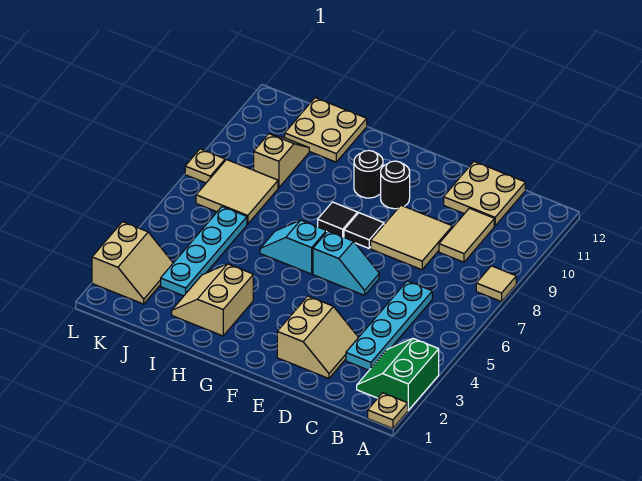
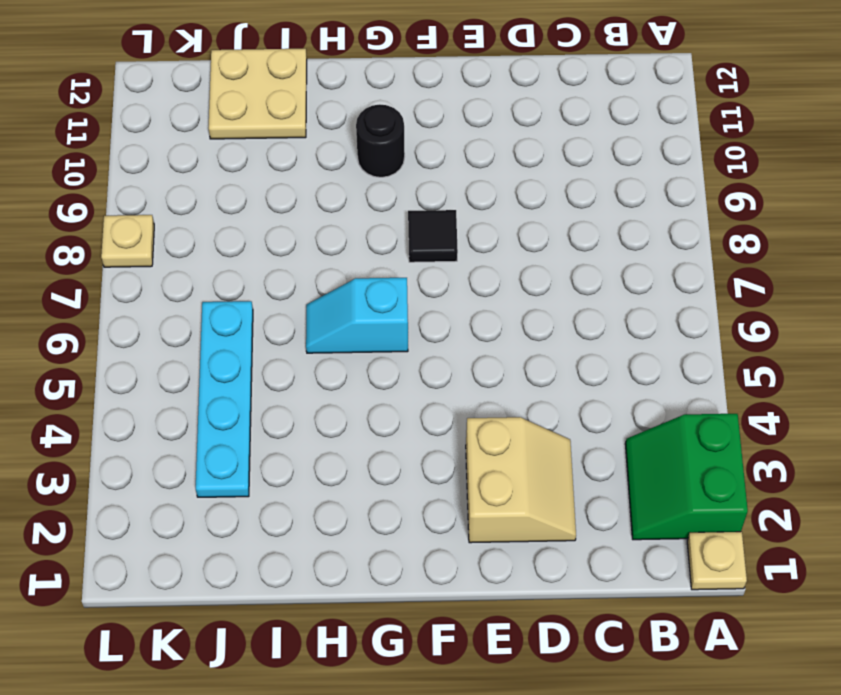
none -> tan 1x1 tile [476,266,516,302]
none -> cyan 1x4 plate [346,281,432,370]
none -> tan 1x2 tile [439,208,494,262]

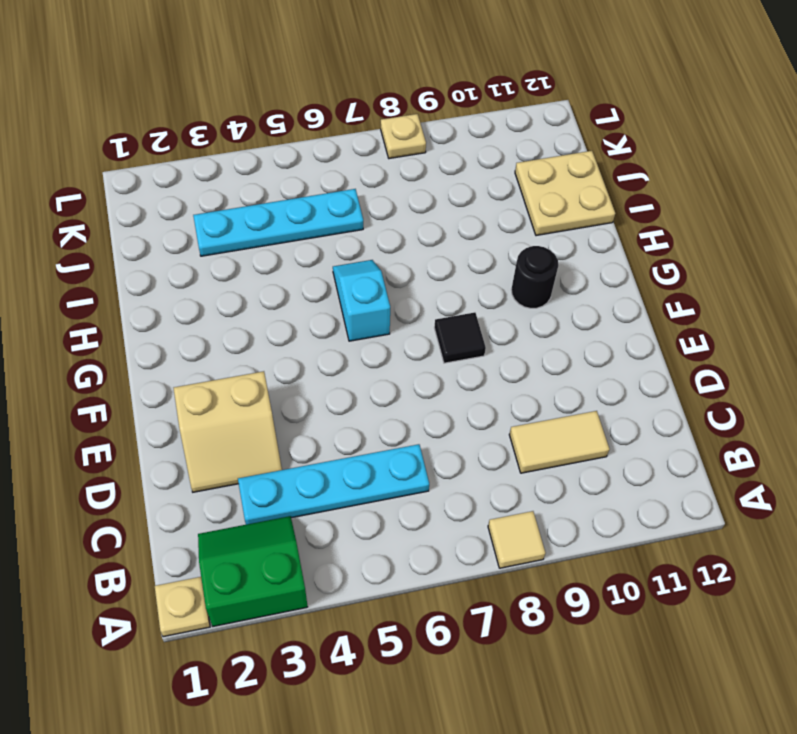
none -> tan 2x2 plate [444,162,525,226]
none -> tan 2x2 tile [371,205,452,270]
none -> cyan 1x2 slope [313,231,379,295]

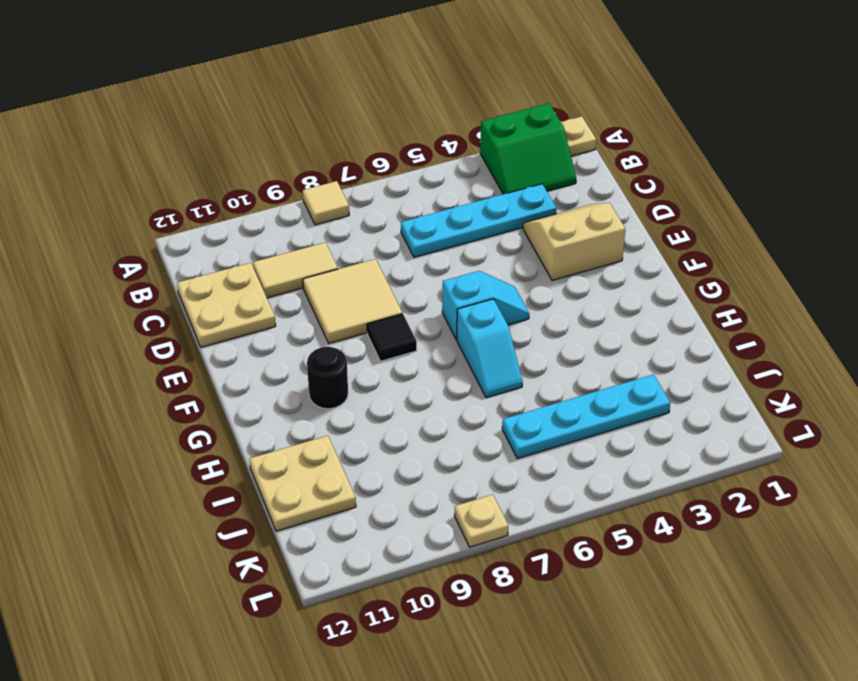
cyan 1x2 slope [442,271,529,340] -> cyan 1x2 slope turned to [313,231,379,295]
none -> black 1x1 round brick [381,161,410,209]
none -> black 1x1 tile [318,202,358,237]
none -> tan 2x2 slope [172,264,253,336]

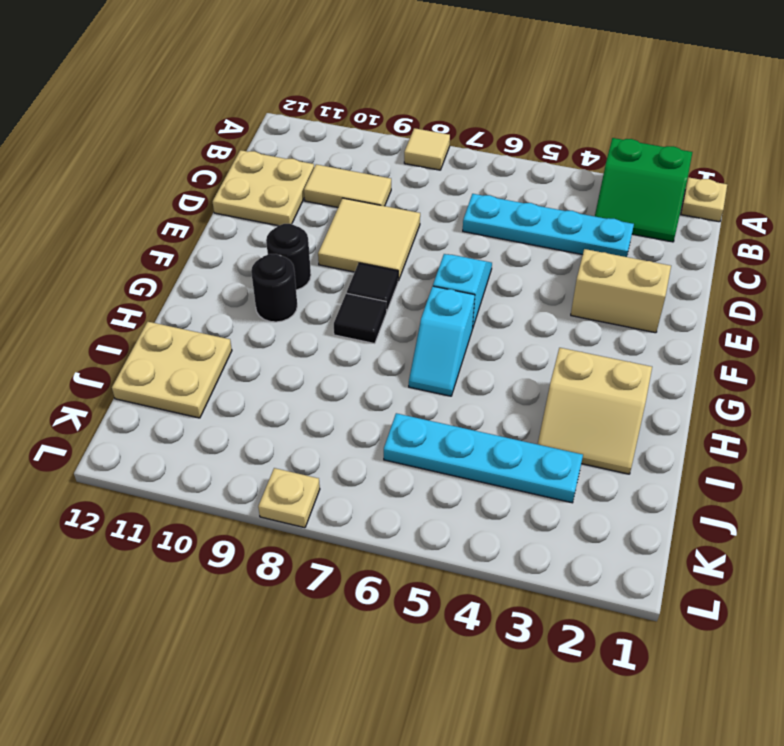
none -> tan 2x2 tile [196,160,278,224]
none -> tan 1x2 slope [254,134,309,188]
none -> tan 2x2 slope [92,222,173,304]

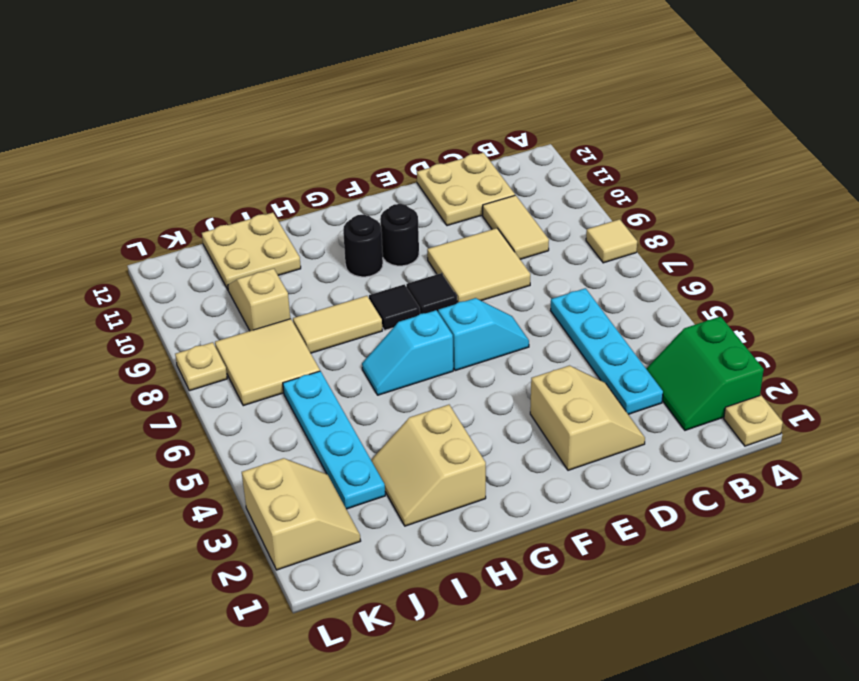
tan 1x2 tile [293,296,382,353] -> none

